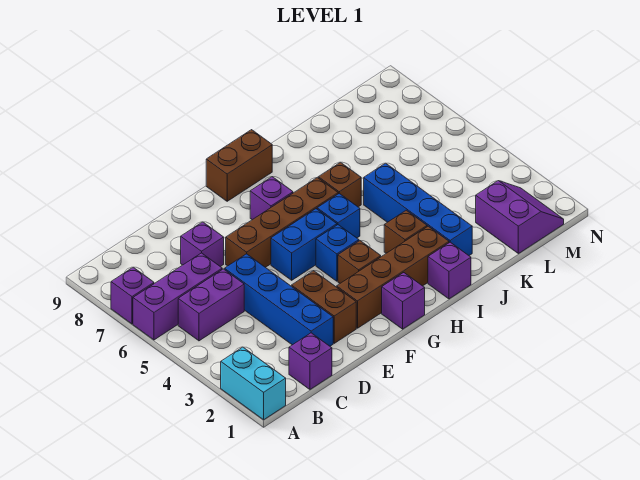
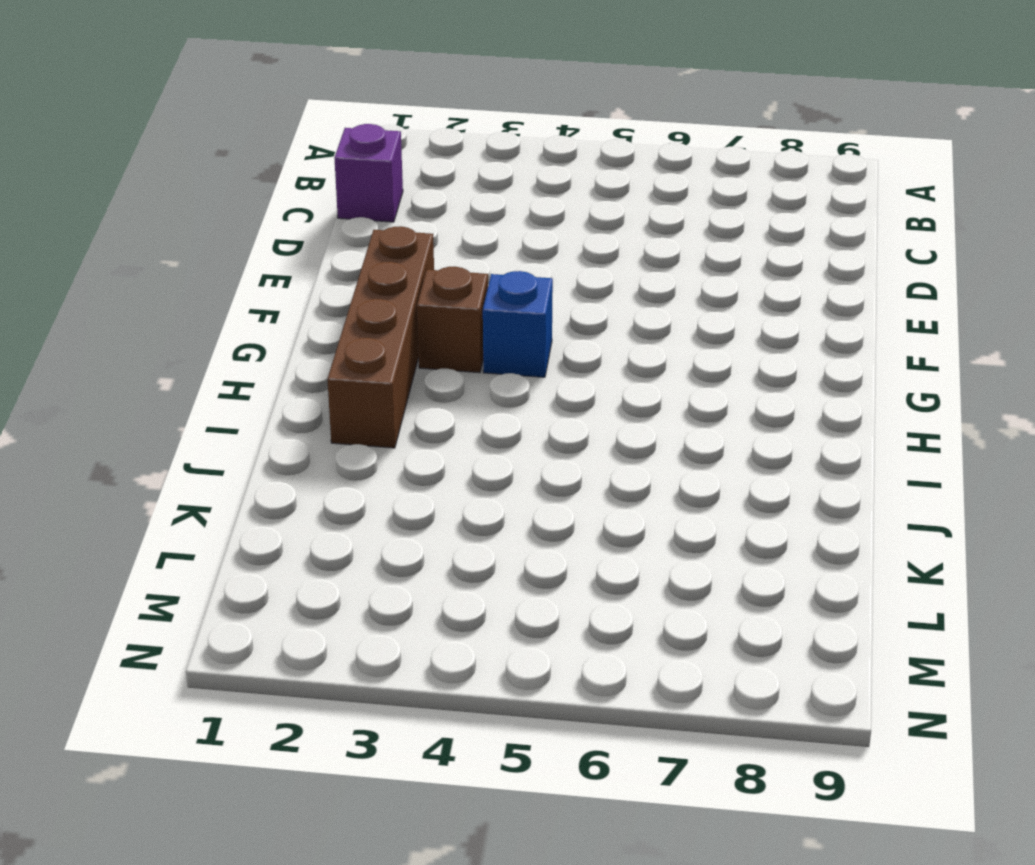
none -> cyan 1x2 brick [221,347,286,420]
none -> purple 1x3 brick [133,253,222,340]
none -> purple 1x1 brick [111,267,154,324]

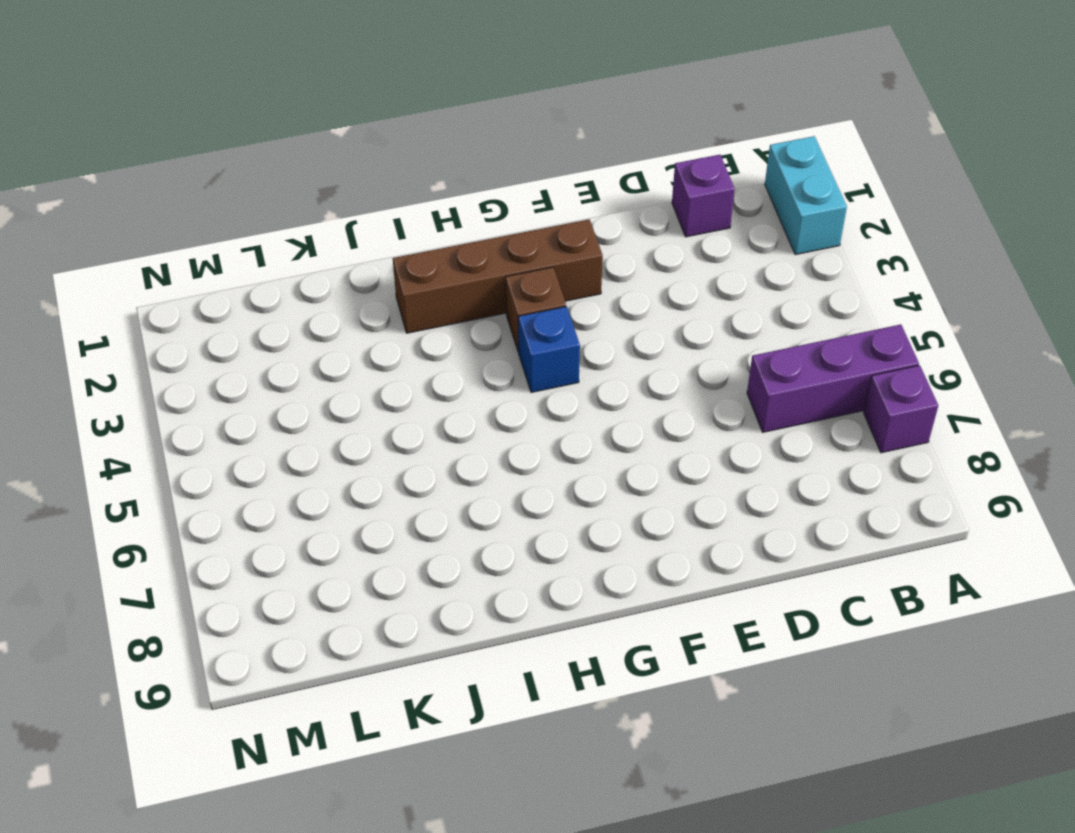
none -> purple 1x2 brick [178,269,244,341]
none -> blue 1x4 brick [225,254,333,346]
none -> purple 1x1 brick [181,222,224,267]

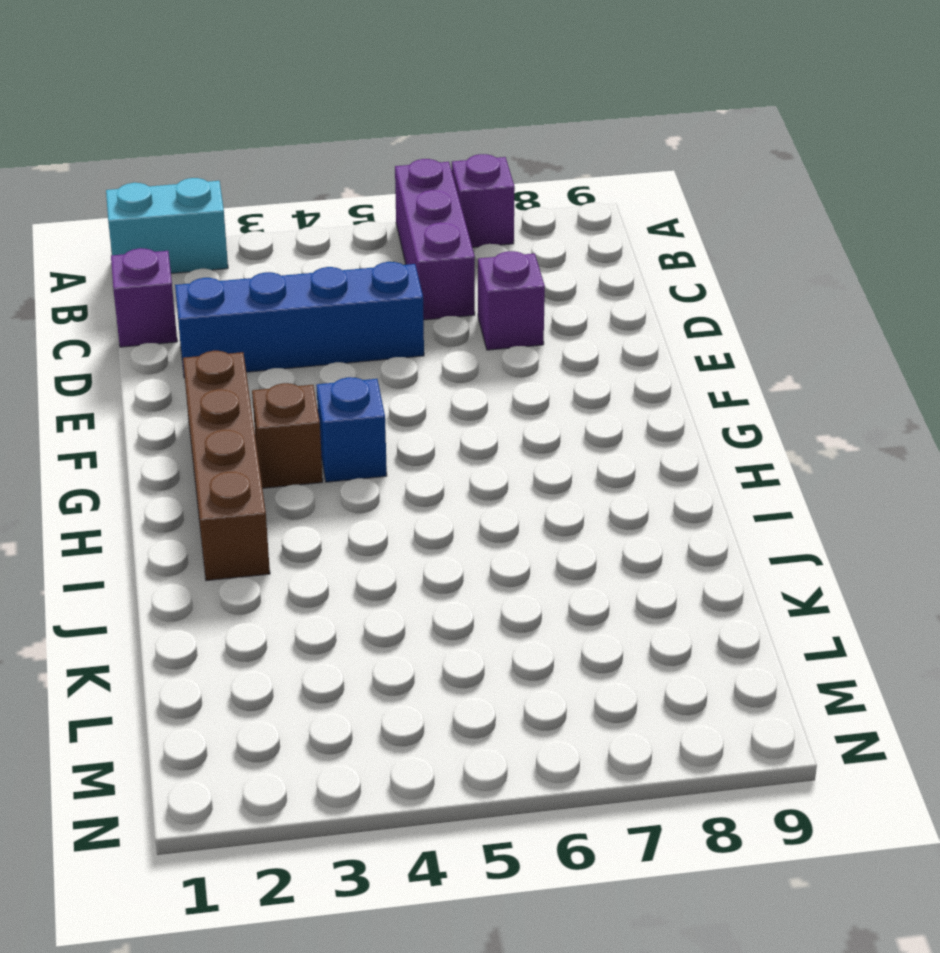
none -> purple 1x2 brick [178,269,244,341]
none -> brown 1x2 brick [292,271,356,343]
none -> brown 1x4 brick [226,177,338,267]

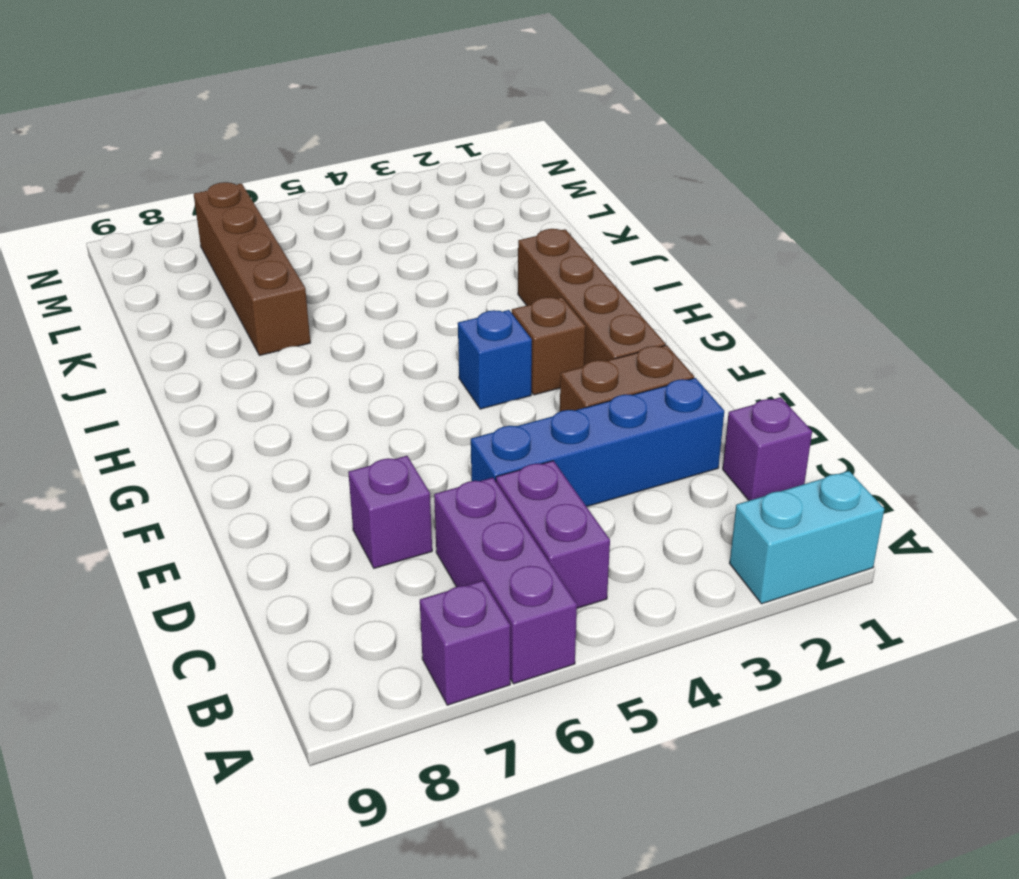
brown 1x4 brick [194,182,310,356] -> brown 1x4 brick moved to [226,177,338,267]
none -> blue 1x2 brick [271,209,337,280]
none -> purple 1x1 brick [382,273,425,329]
none -> purple 1x1 brick [250,177,293,220]

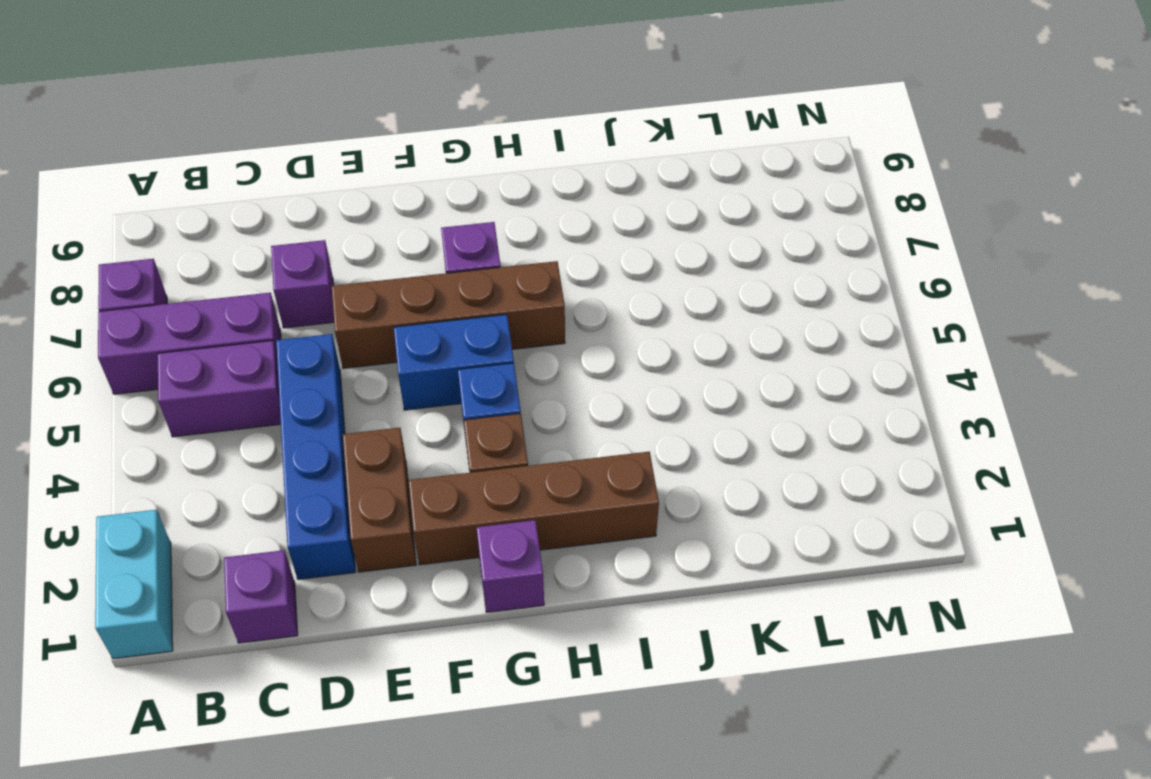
none -> brown 1x2 brick [206,130,272,201]
none -> blue 1x1 brick [317,194,360,238]
none -> purple 1x1 brick [428,242,471,299]

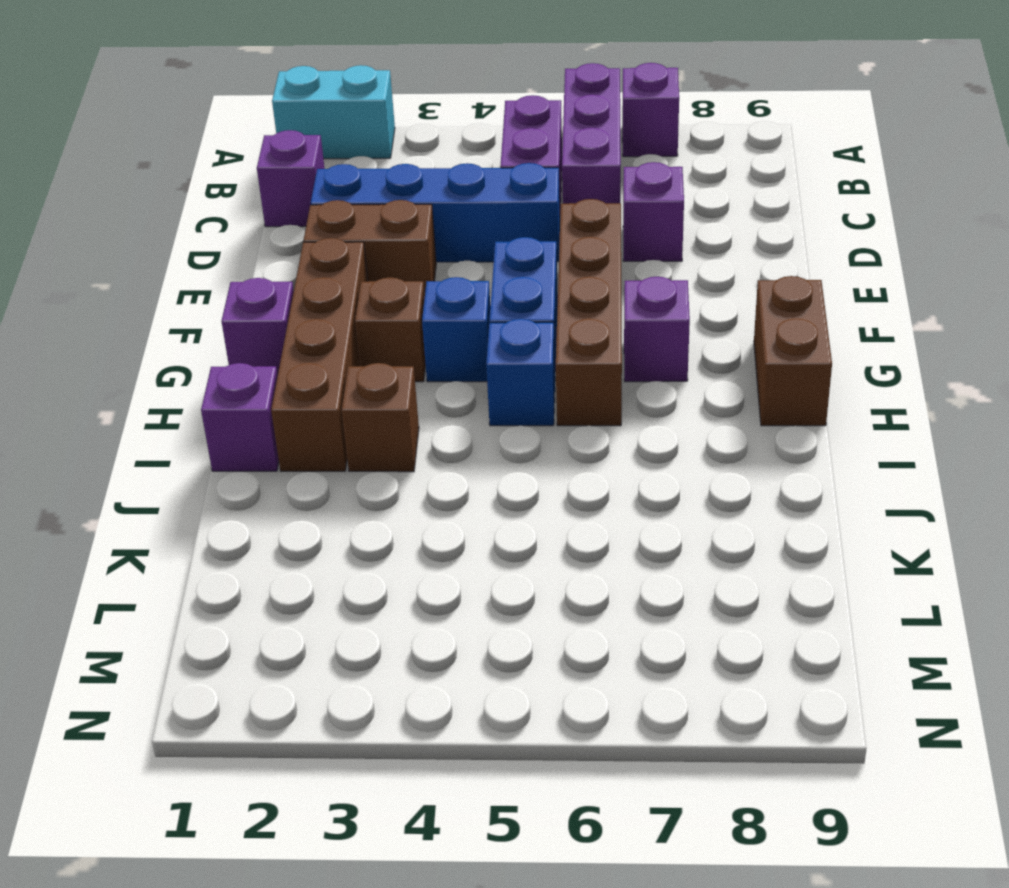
none -> brown 1x1 brick [318,162,361,207]
none -> blue 1x4 brick [364,163,472,255]
none -> purple 2x2 slope [476,181,564,254]

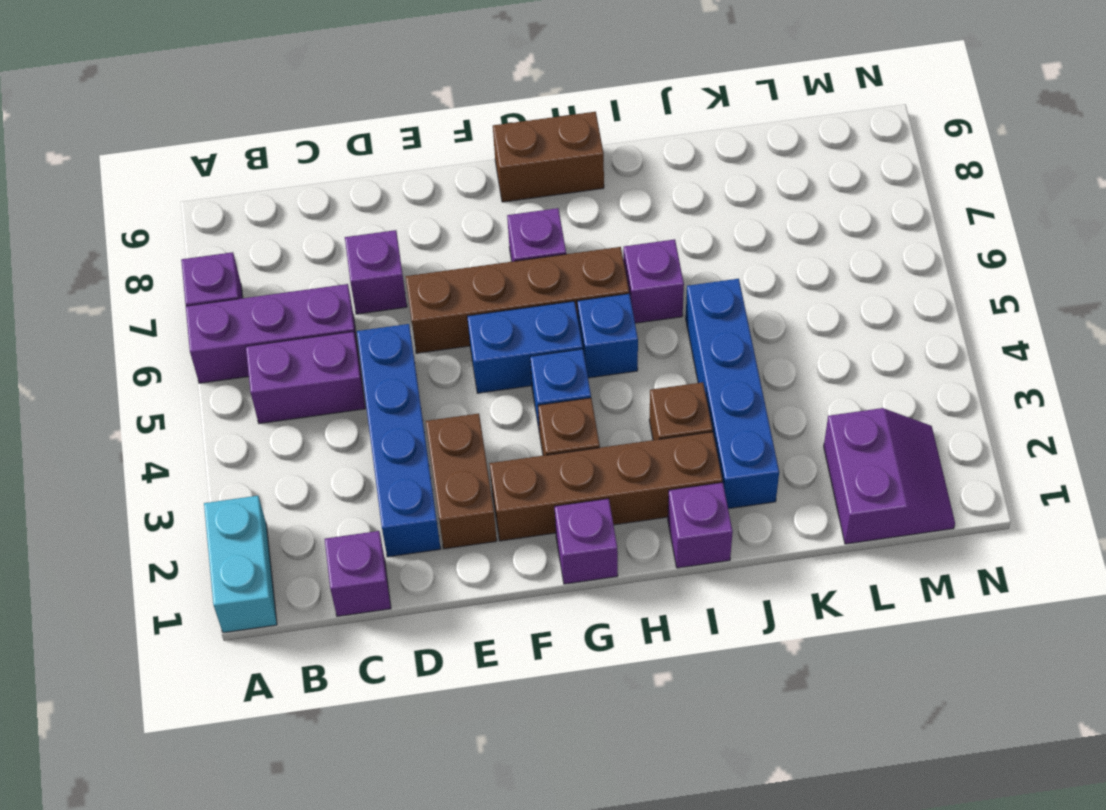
purple 1x1 brick [623,239,684,323] -> brown 1x1 brick [318,162,361,207]

